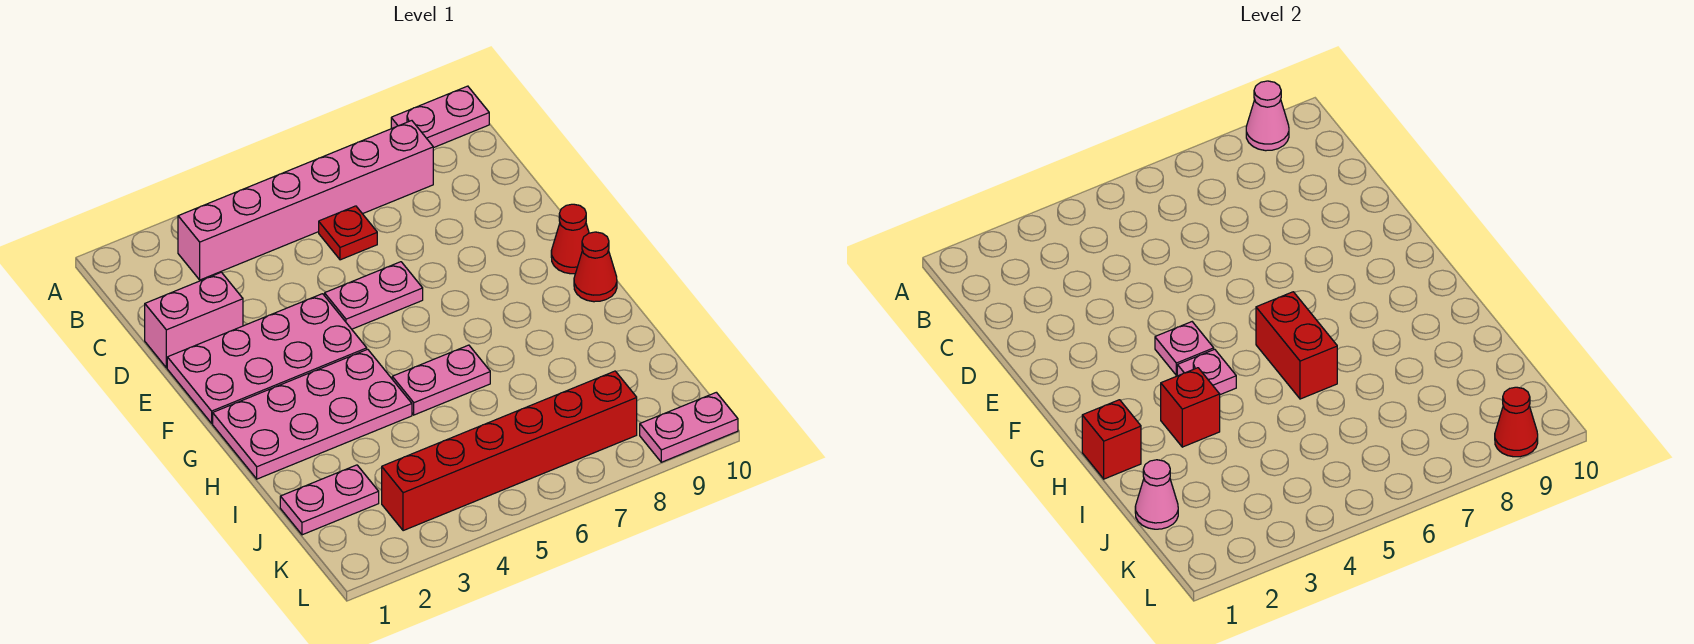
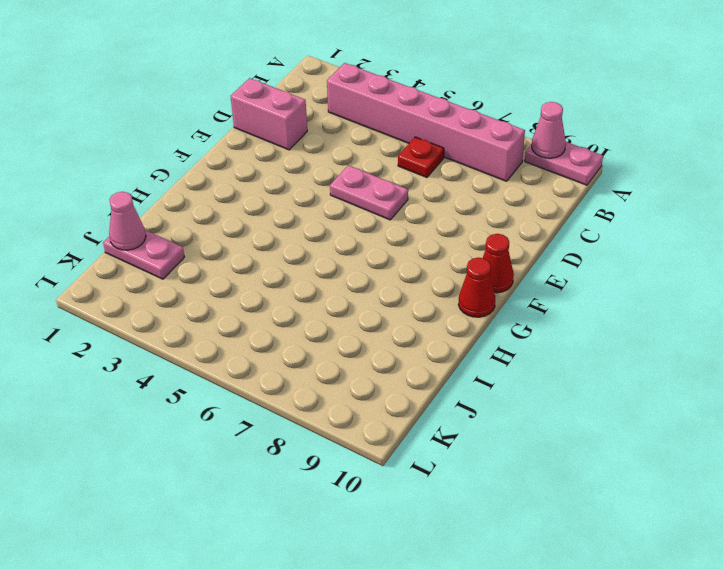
none -> pink 2x4 plate [167,294,367,423]
none -> pink 2x4 plate [213,349,412,479]
none -> pink 1x2 plate [392,345,490,415]

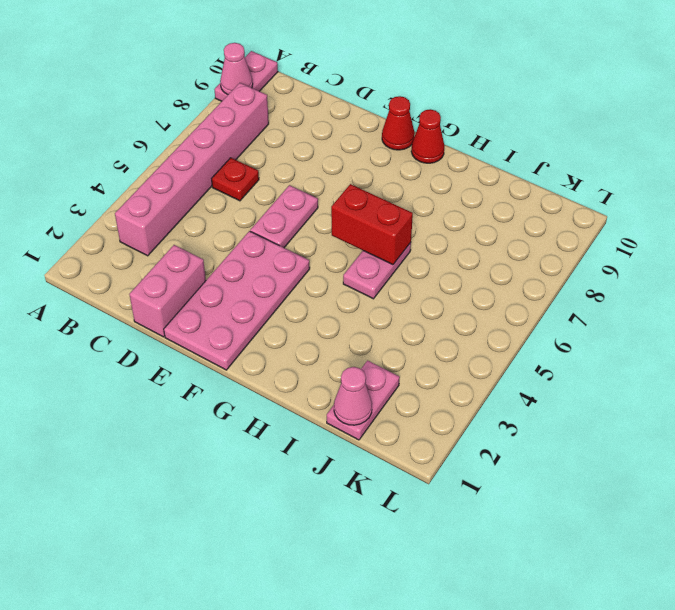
none -> pink 2x4 plate [213,349,412,479]
none -> red 1x6 brick [382,371,637,531]
none -> pink 1x2 plate [640,392,738,462]

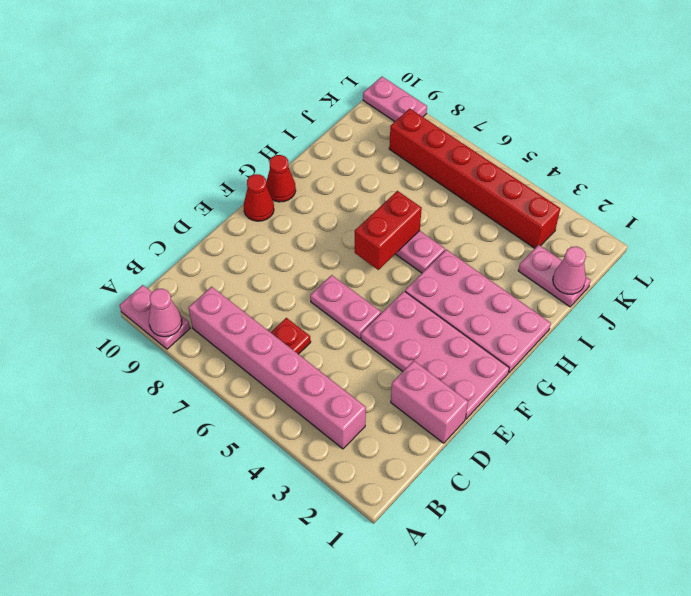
none -> pink 1x1 plate [1155,322,1214,375]
none -> pink 1x1 plate [1177,349,1236,395]
none -> red 1x1 brick [1082,400,1141,479]

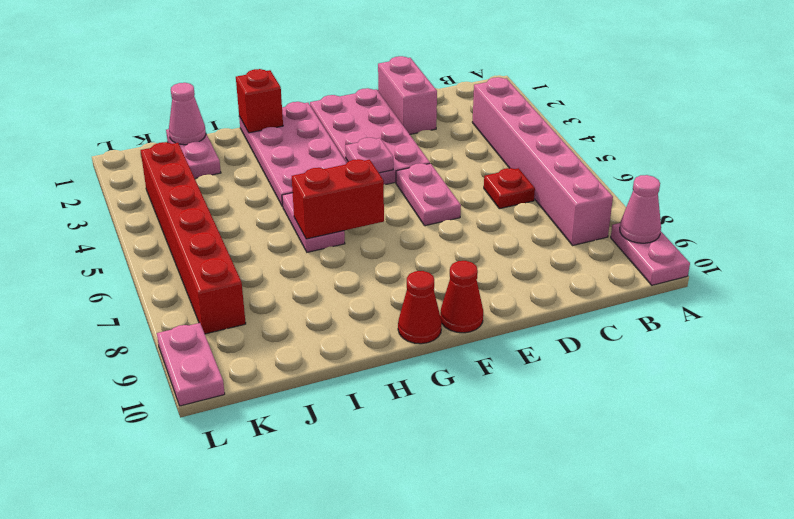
none -> pink 1x1 plate [1177,349,1236,395]
none -> red 1x1 brick [1161,368,1220,447]
none -> red 1x1 cone [1495,387,1538,457]

